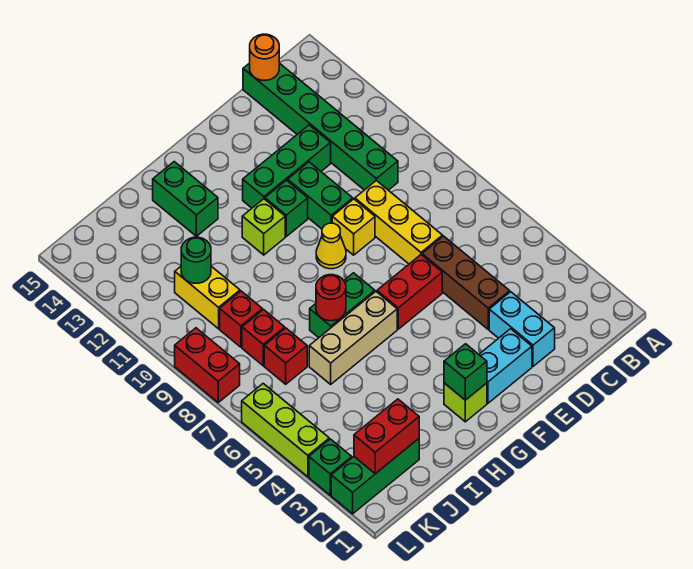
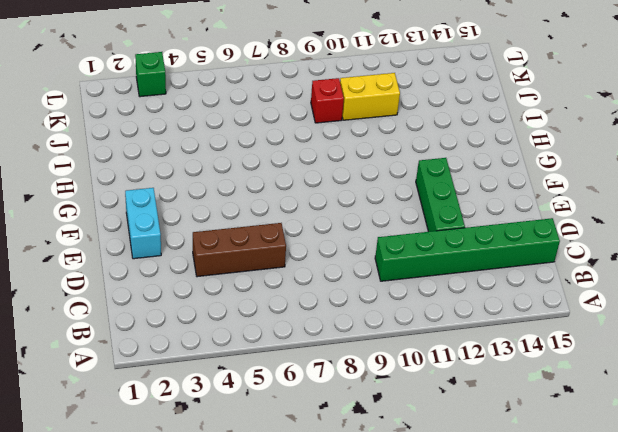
none -> cyan 1x2 brick [489,292,555,366]
none -> yellow 1x3 brick [355,180,443,264]
none -> red 1x2 brick [377,255,442,329]

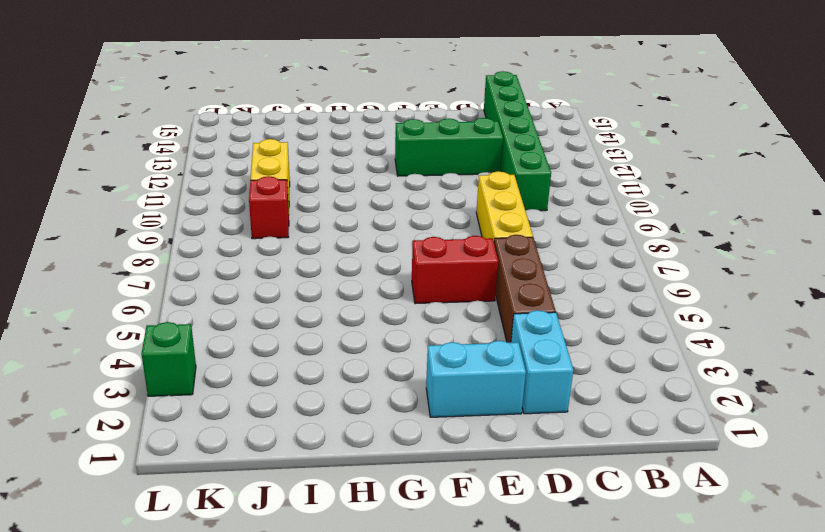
none -> yellow 1x1 brick [332,199,375,255]
none -> green 1x2 brick [288,162,353,229]
none -> yellow 1x1 cone [316,223,346,269]

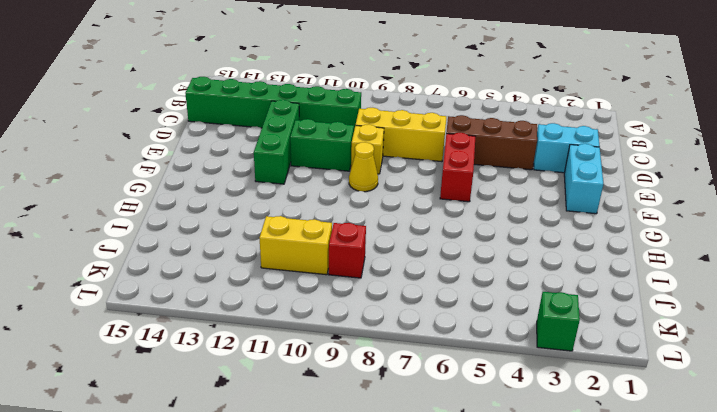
none -> green 1x1 brick [265,180,308,236]
none -> lime 1x1 brick [444,383,487,422]
none -> tan 1x3 brick [309,292,397,384]

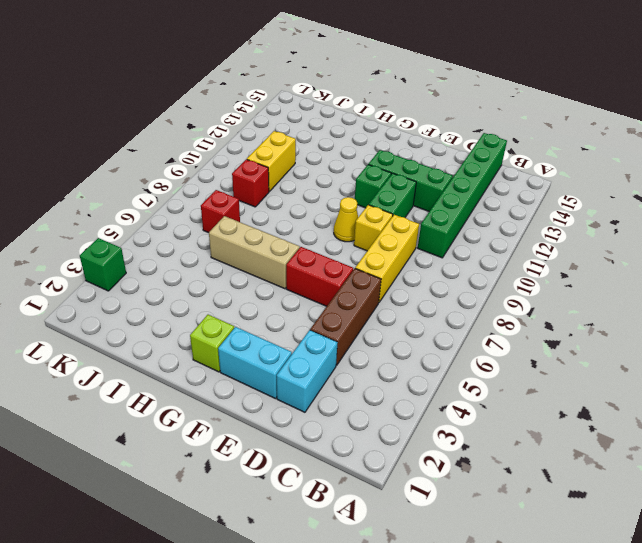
none -> green 1x2 brick [310,273,375,338]
none -> lime 1x1 brick [242,199,285,255]
none -> green 1x2 brick [153,162,218,236]

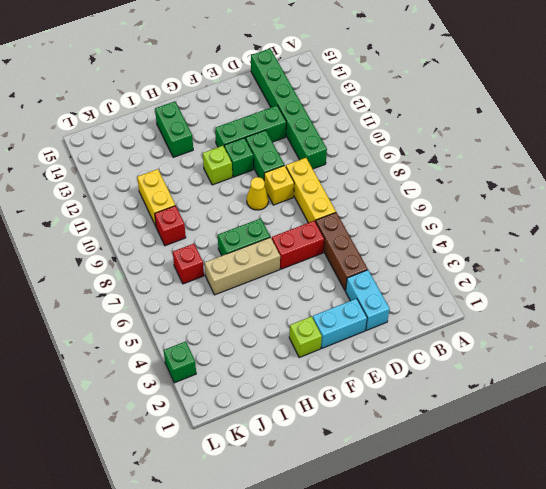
none -> green 1x3 brick [331,439,419,514]
none -> red 1x1 brick [242,310,285,366]
none -> lime 1x3 brick [242,384,329,477]

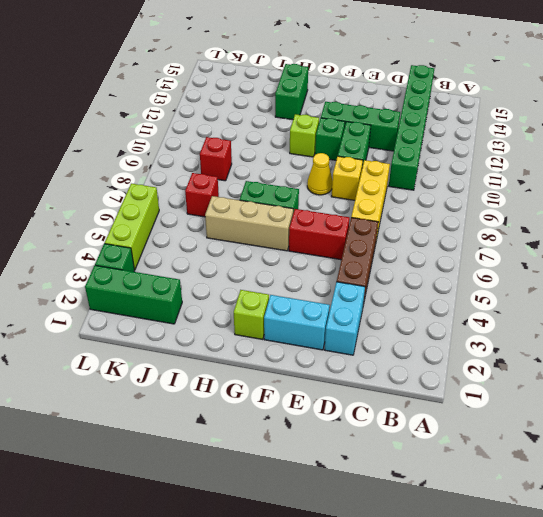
none -> red 1x1 brick [242,310,285,366]
none -> yellow 1x2 brick [175,266,240,329]
none -> red 1x2 brick [175,328,240,402]

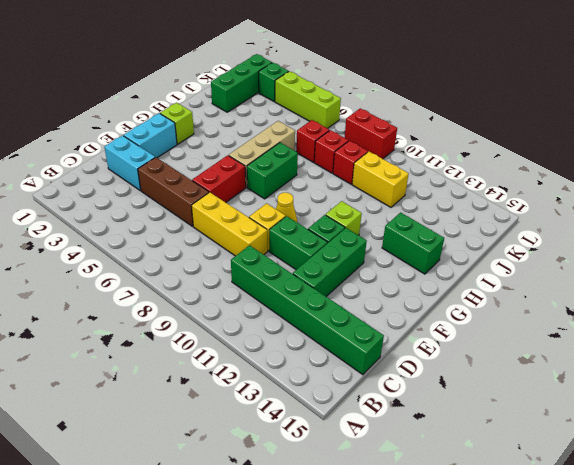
none -> orange 1x1 round brick [250,34,279,80]
none -> green 1x1 brick [444,344,487,400]
none -> red 1x1 round brick [316,275,346,321]

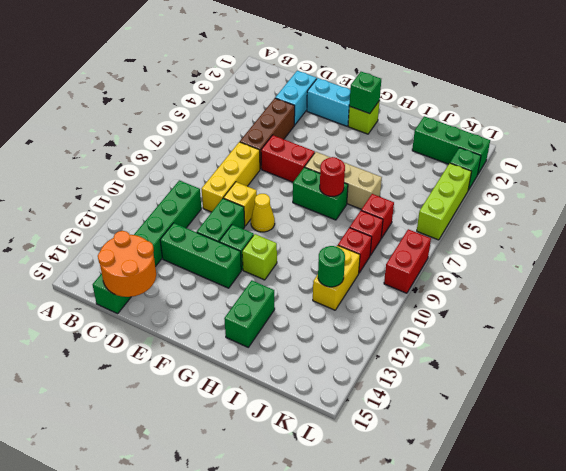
orange 2x2 round brick [98,231,156,297] -> orange 1x1 round brick [250,34,279,80]
none -> red 1x2 brick [354,399,419,474]

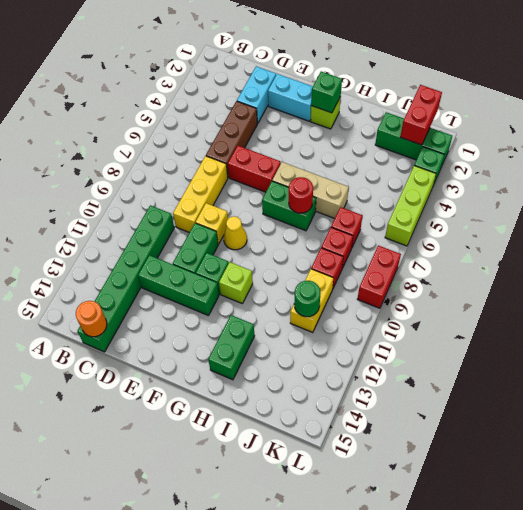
red 1x2 brick [400,85,442,145] -> red 1x2 brick turned to [354,399,419,474]

